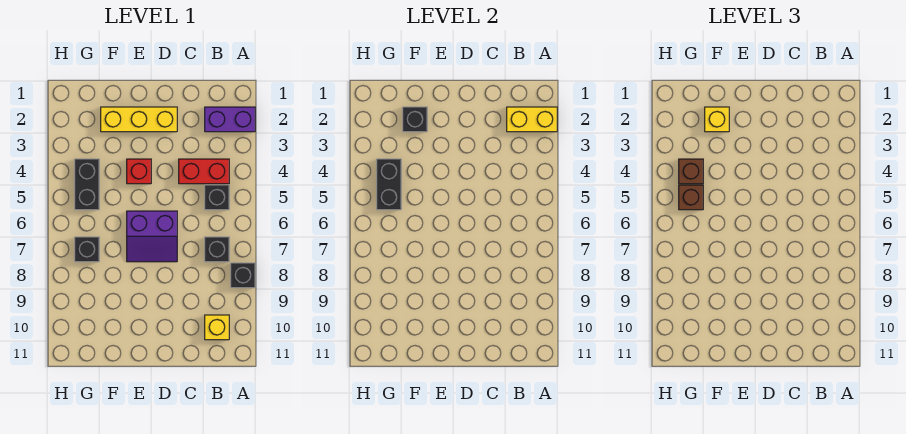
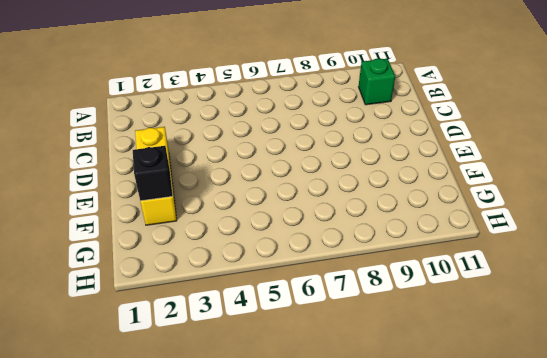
green 1x1 brick [359,59,395,105] -> yellow 1x1 brick [205,315,229,340]
none -> purple 1x2 brick [205,107,255,132]
none -> black 1x1 brick [231,263,255,288]
none -> red 1x2 brick [179,159,229,184]

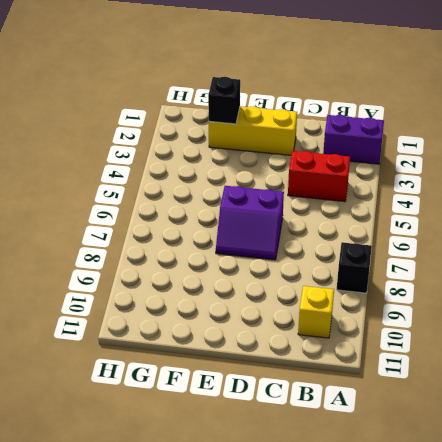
none -> black 1x1 brick [205,185,229,210]
none -> black 1x1 brick [205,237,229,262]
none -> red 1x1 brick [127,159,151,184]

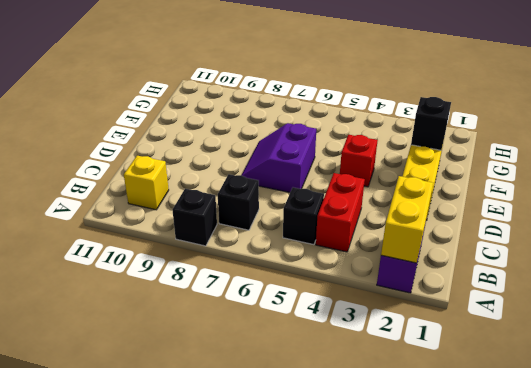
none -> black 1x2 brick [75,159,99,210]
none -> black 1x1 brick [75,237,99,262]
none -> black 1x2 brick [377,159,401,210]

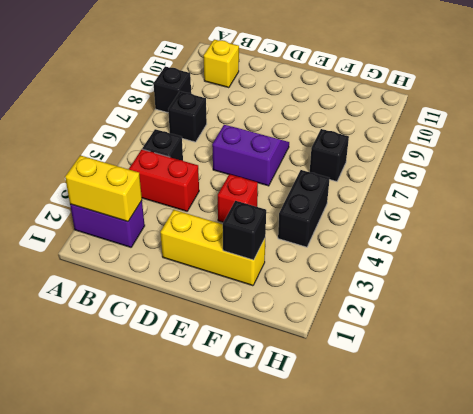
none -> black 1x2 brick [377,159,401,210]
none -> yellow 1x1 brick [705,107,729,132]
none -> brown 1x1 brick [679,159,703,184]

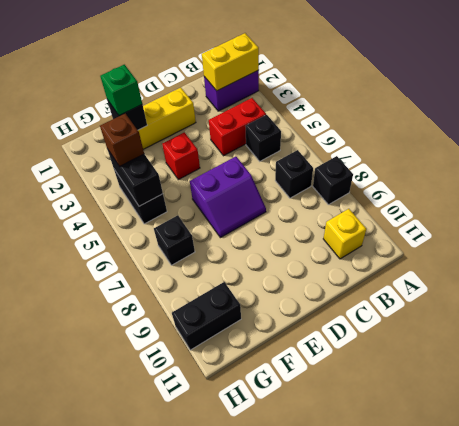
green 1x1 brick [100,65,142,115] -> yellow 1x1 brick [705,107,729,132]
black 1x2 brick [172,282,241,350] -> none
none -> brown 1x1 brick [679,185,703,210]

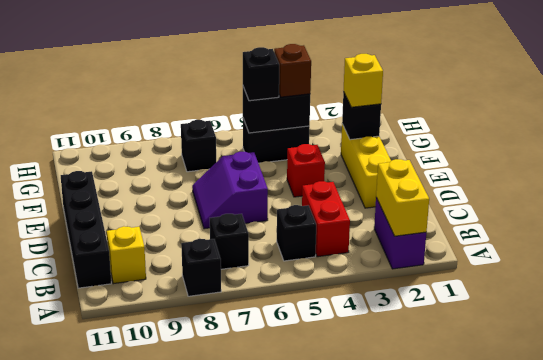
black 1x4 brick [61,171,111,288] -> none
black 1x1 brick [243,47,279,101] -> brown 1x1 brick [679,185,703,210]

